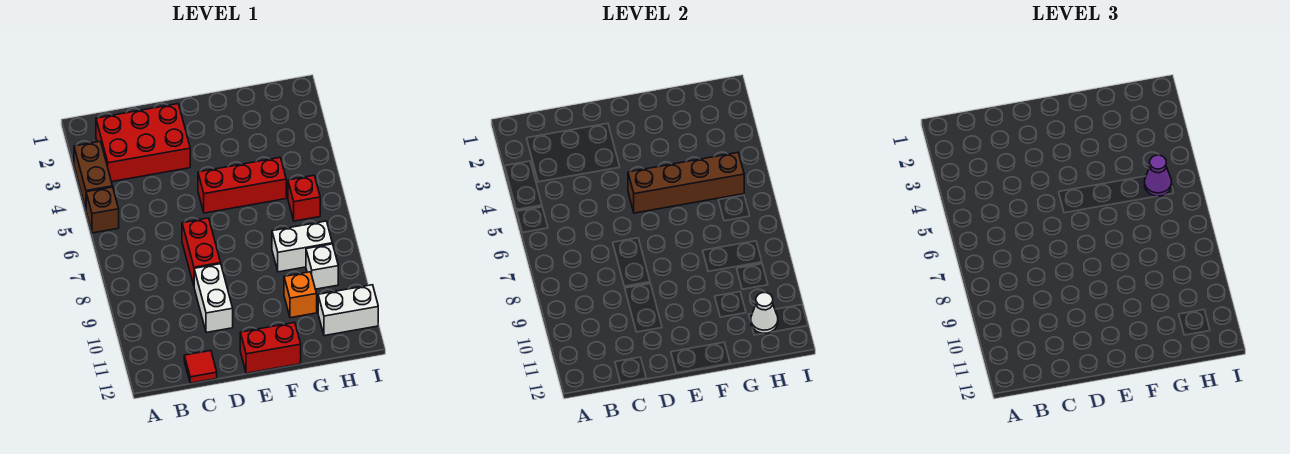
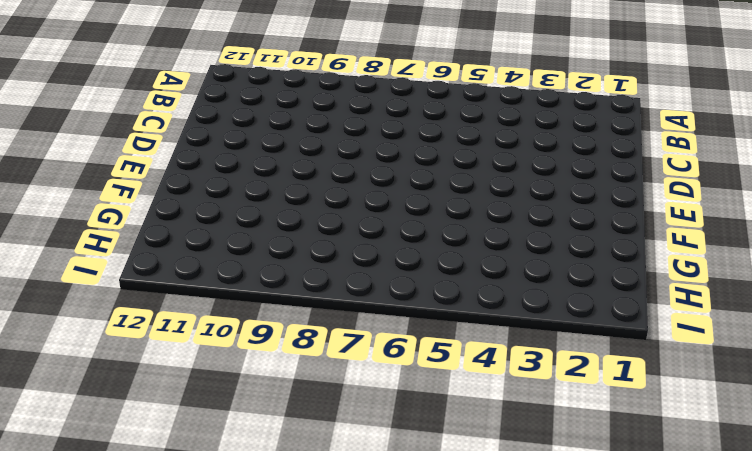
none -> brown 1x2 brick [74,141,113,209]
none -> brown 1x1 brick [86,187,119,233]
none -> red 2x3 brick [96,104,190,182]

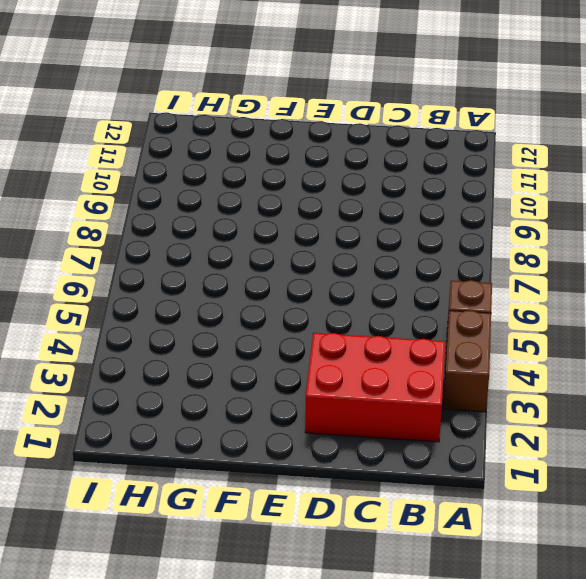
none -> red 1x1 tile [184,351,217,383]
none -> red 1x2 brick [182,218,221,285]
none -> white 1x2 brick [194,264,233,333]

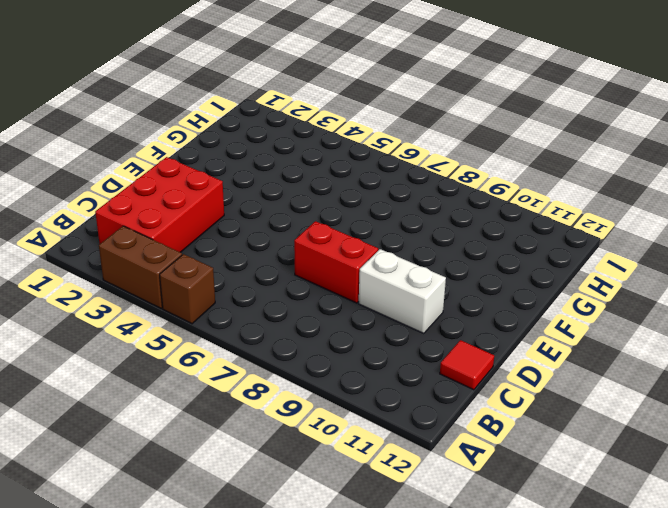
none -> red 1x3 brick [198,158,286,213]
none -> red 1x2 brick [240,323,301,373]
none -> white 1x2 brick [272,221,332,272]

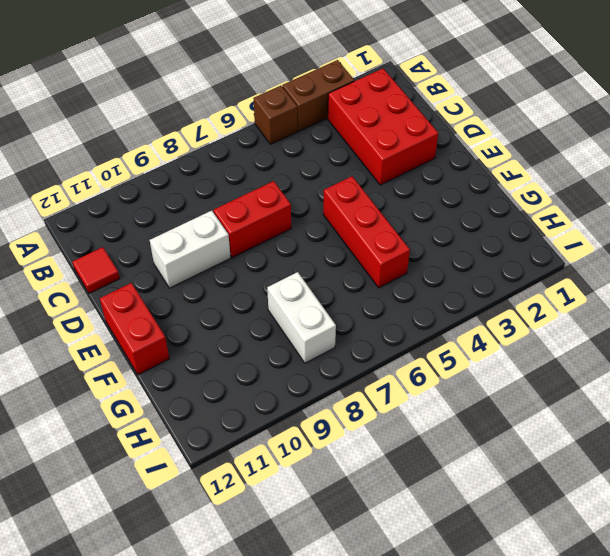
none -> orange 1x1 brick [284,272,317,318]
none -> red 1x1 brick [288,175,320,221]
none -> white 1x1 brick [306,244,338,289]

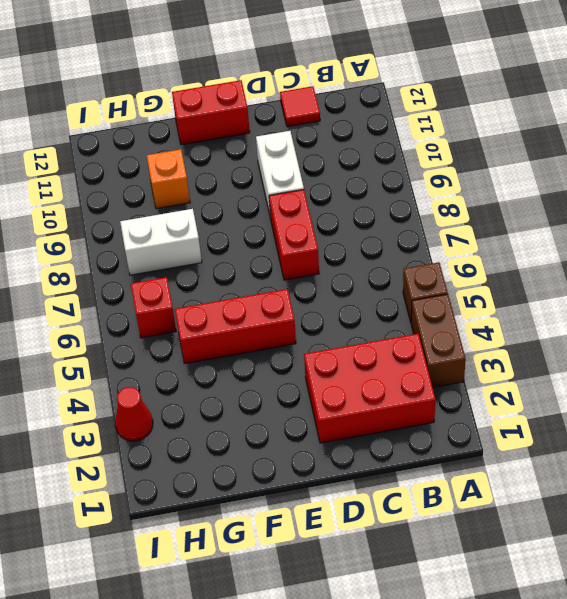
red 1x1 cone [115,387,153,441] -> none
none -> white 1x1 brick [306,244,338,289]
none -> white 1x2 brick [318,285,378,336]
none -> brown 1x4 brick [628,153,744,213]

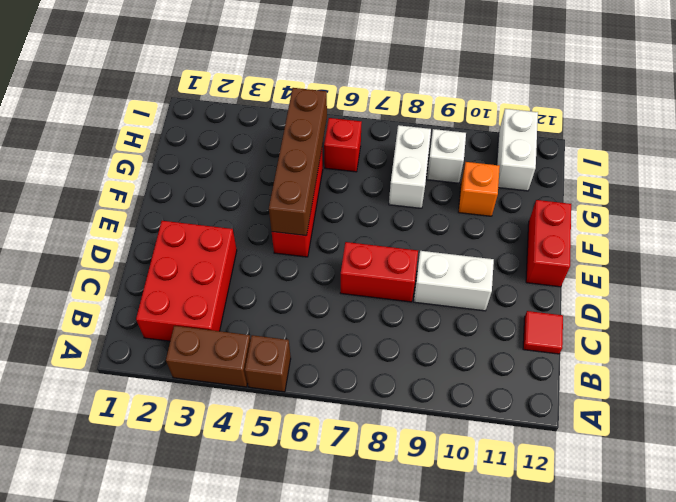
none -> white 1x1 cone [750,293,778,333]
none -> purple 1x1 cone [1145,155,1172,196]

